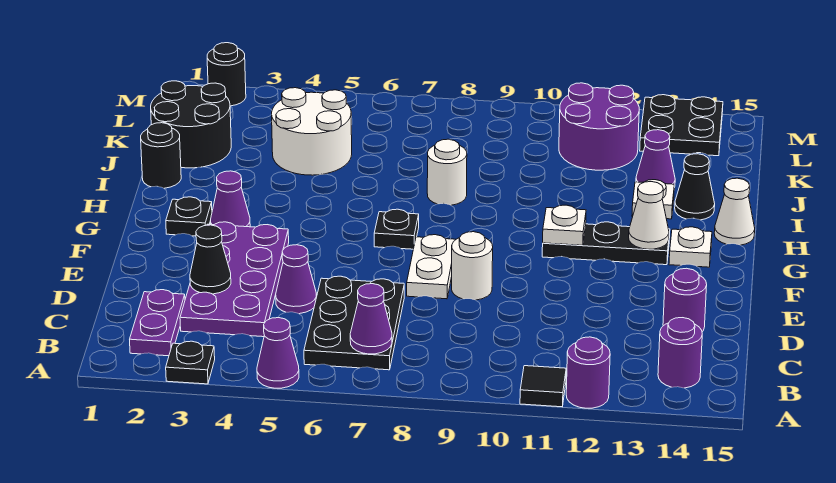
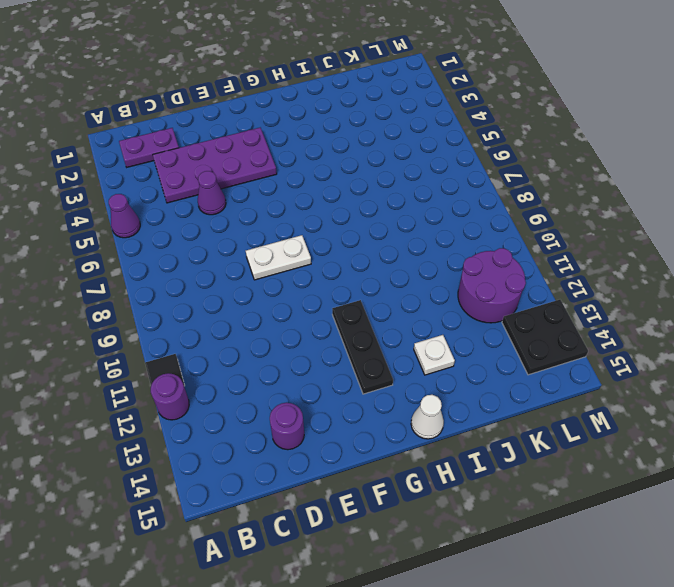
none -> black 1x1 plate [166,341,215,384]
none -> black 2x3 plate [304,276,404,370]
none -> purple 1x1 round brick [658,318,702,388]
none -> white 1x1 round brick [452,232,493,300]

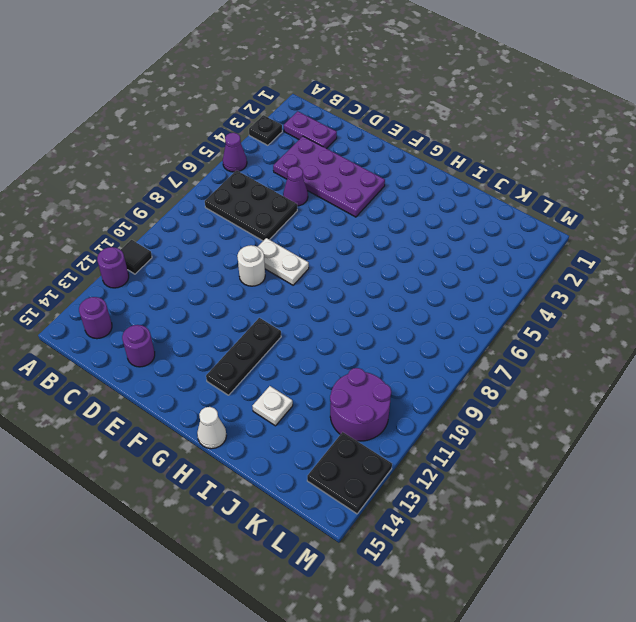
none -> black 1x1 plate [166,197,212,236]
none -> purple 1x1 cone [211,171,250,227]
none -> black 1x1 plate [374,209,419,249]
none -> white 1x1 plate [669,227,712,267]

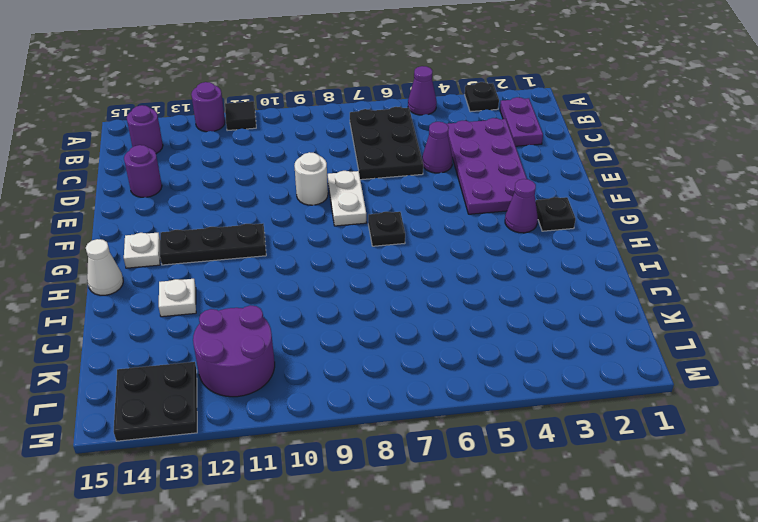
none -> black 1x1 round brick [141,123,181,188]
none -> white 1x1 round brick [427,139,467,205]
none -> black 1x1 cone [675,154,715,220]
none -> black 2x2 round brick [151,81,231,168]

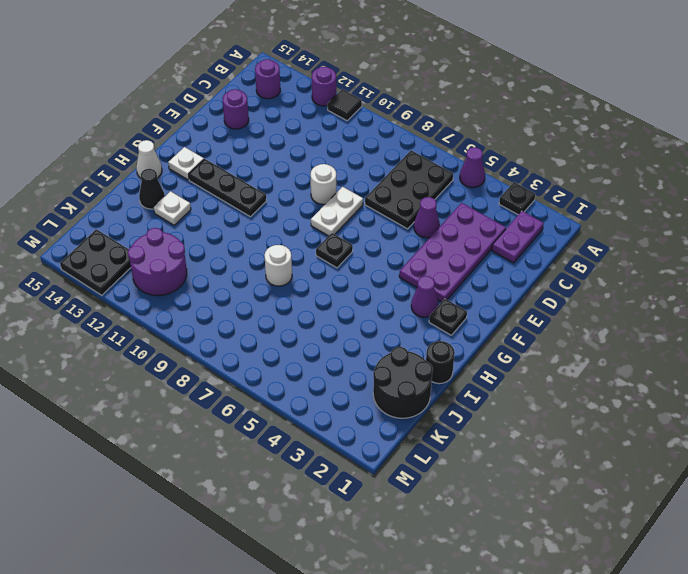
none -> white 2x2 round brick [272,88,352,175]
none -> purple 1x1 cone [636,130,675,187]
none -> black 1x1 round brick [207,43,246,106]
none -> purple 1x1 cone [350,284,392,354]

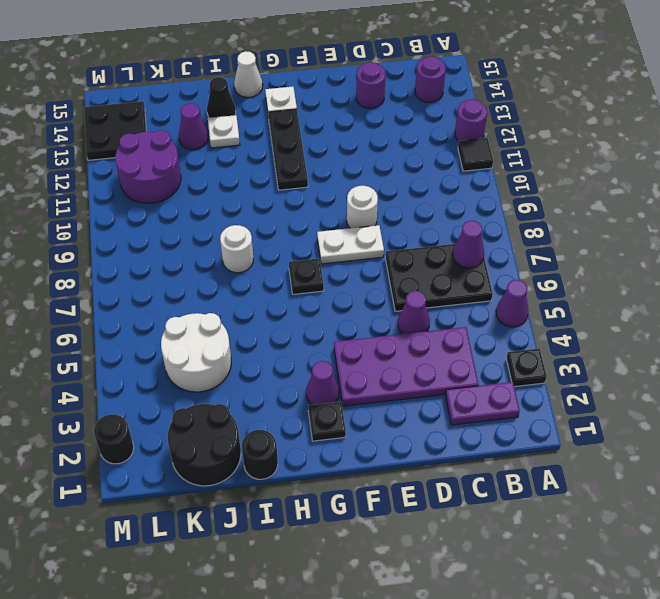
none -> black 1x1 cone [190,225,231,294]
none -> white 1x1 plate [543,205,586,245]
none -> white 1x1 cone [629,182,669,249]

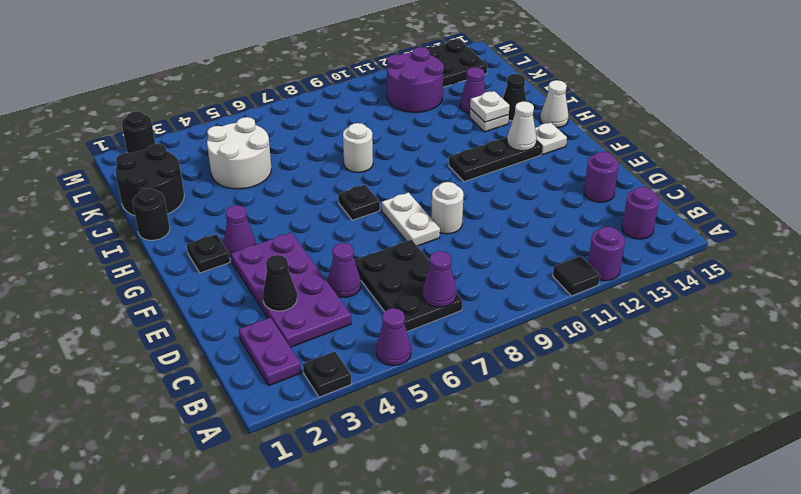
white 1x1 plate [470,91,510,122] -> white 1x1 plate moved to [543,205,586,245]

